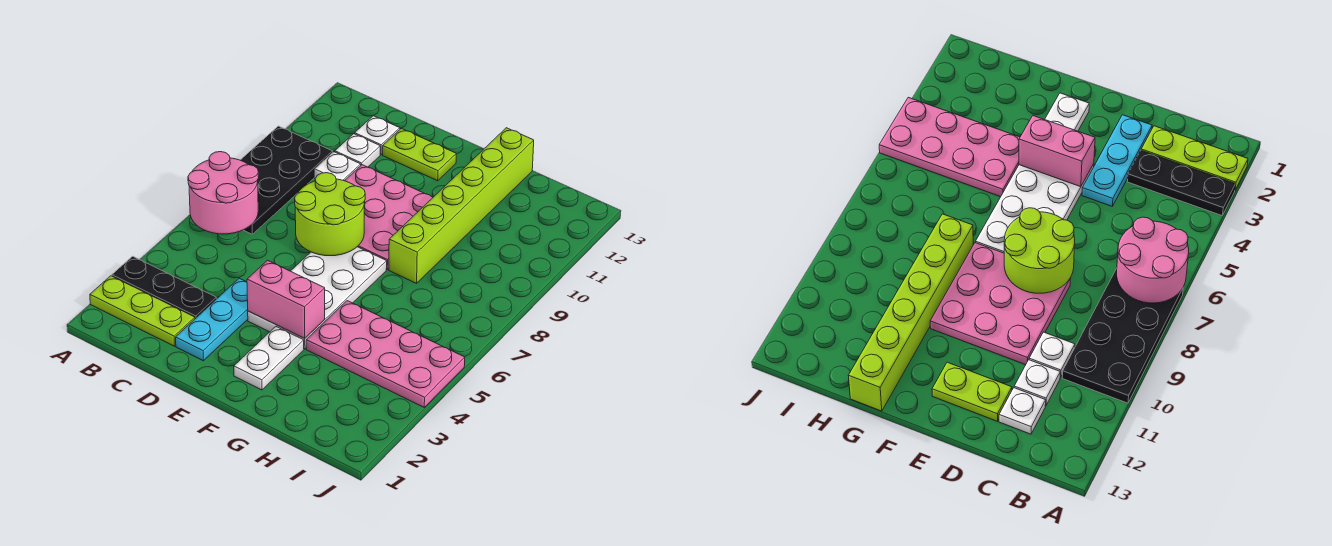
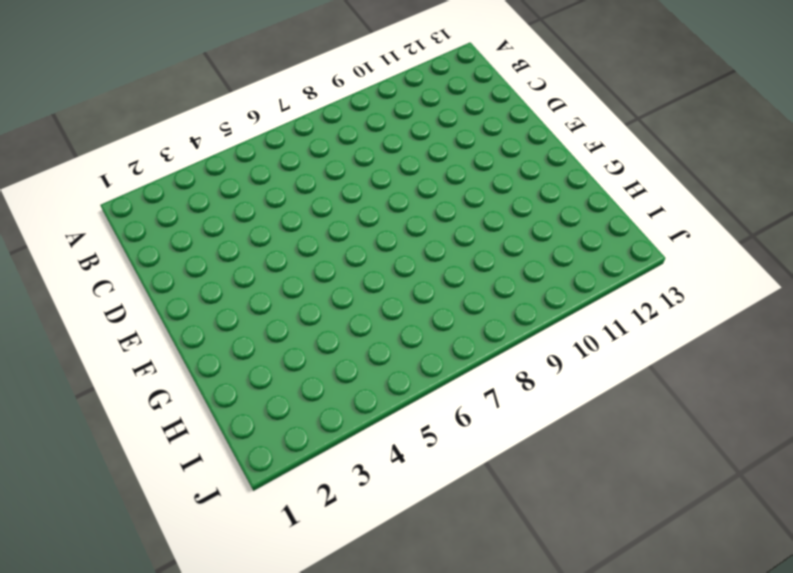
none -> lime 1x3 plate [90,276,195,346]
none -> black 1x3 plate [112,256,216,319]
none -> black 2x4 plate [241,126,333,234]

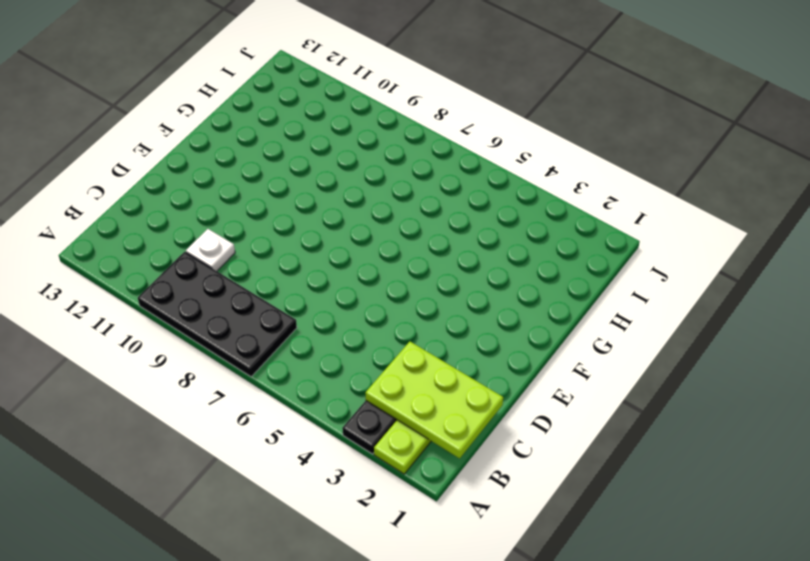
lime 2x3 plate [365,342,503,458] -> none
none -> white 1x1 plate [335,134,380,167]
none -> white 1x1 plate [355,116,400,155]
none -> cyan 1x3 plate [176,278,248,361]

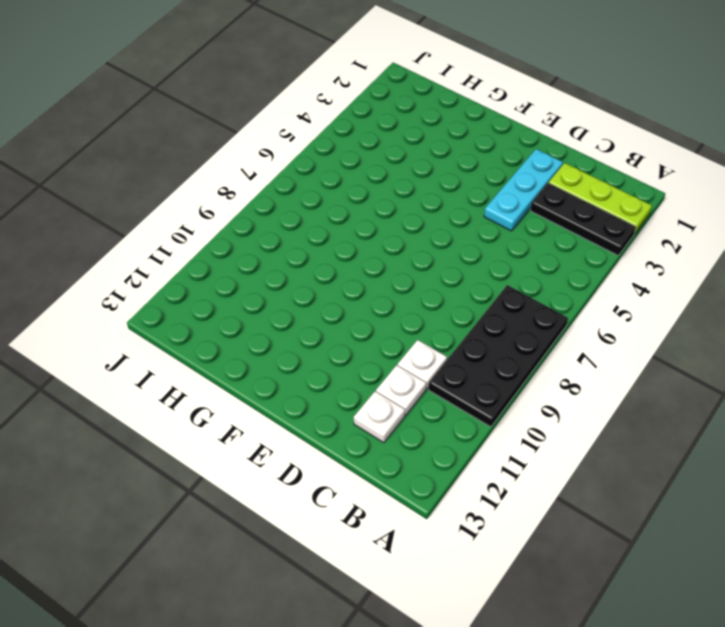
none -> pink 3x3 plate [345,165,433,269]
none -> lime 1x2 plate [383,128,456,181]
none -> white 2x4 plate [248,247,387,349]

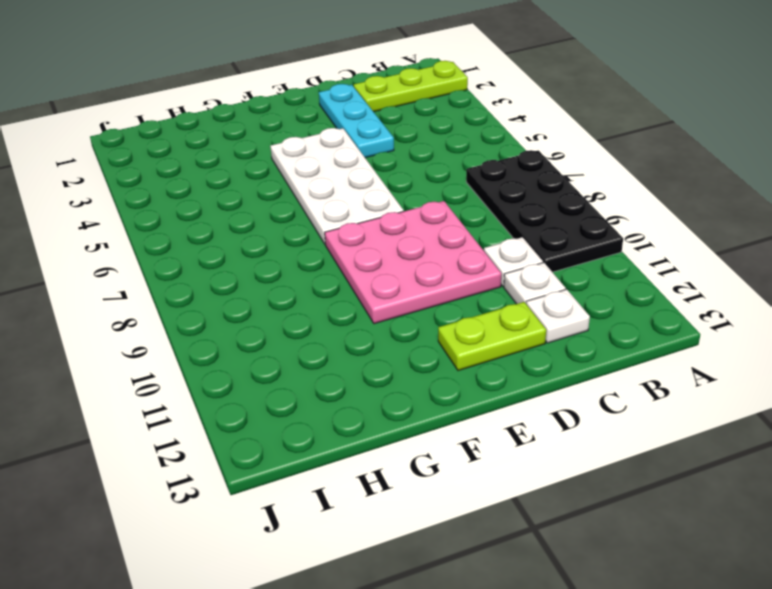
none -> black 1x3 plate [112,256,216,319]
none -> white 1x2 plate [234,327,304,390]
none -> pink 2x4 plate [306,301,465,407]

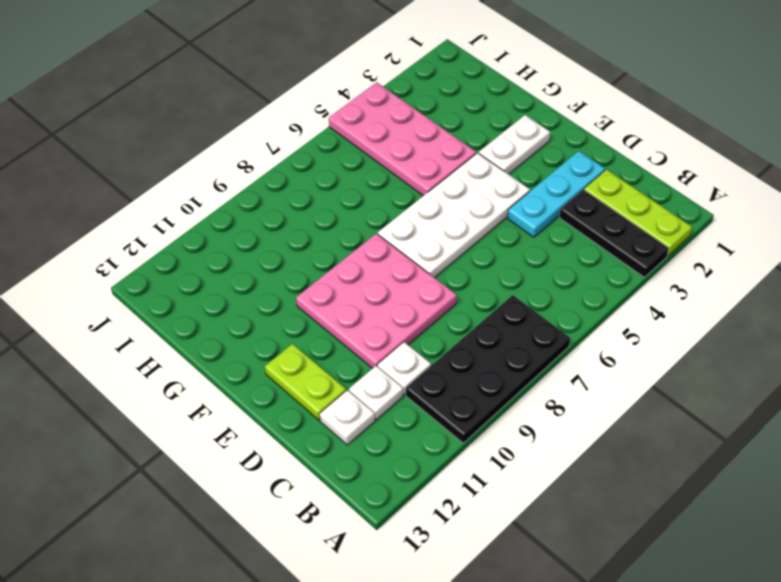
none -> lime 1x6 brick [389,128,534,283]
none -> pink 2x2 round brick [188,152,259,234]
none -> lime 2x2 round brick [295,173,365,256]

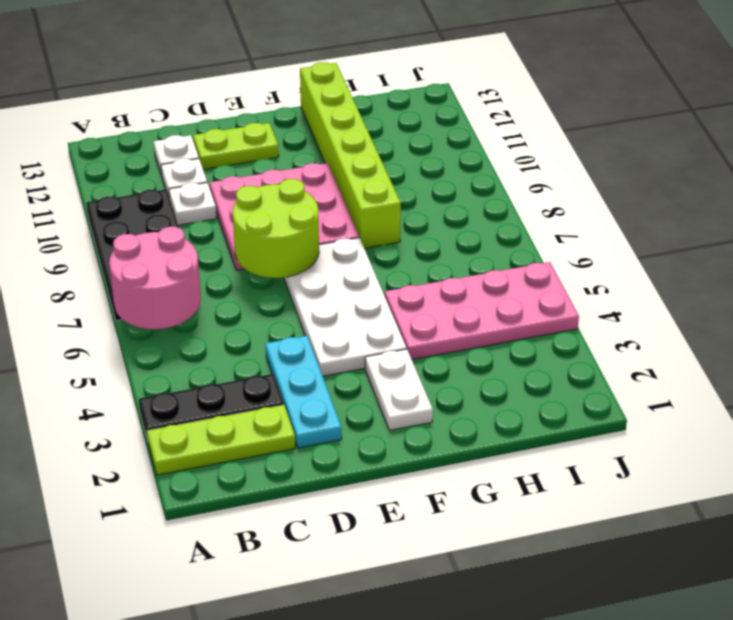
none -> pink 1x2 brick [247,260,325,338]

